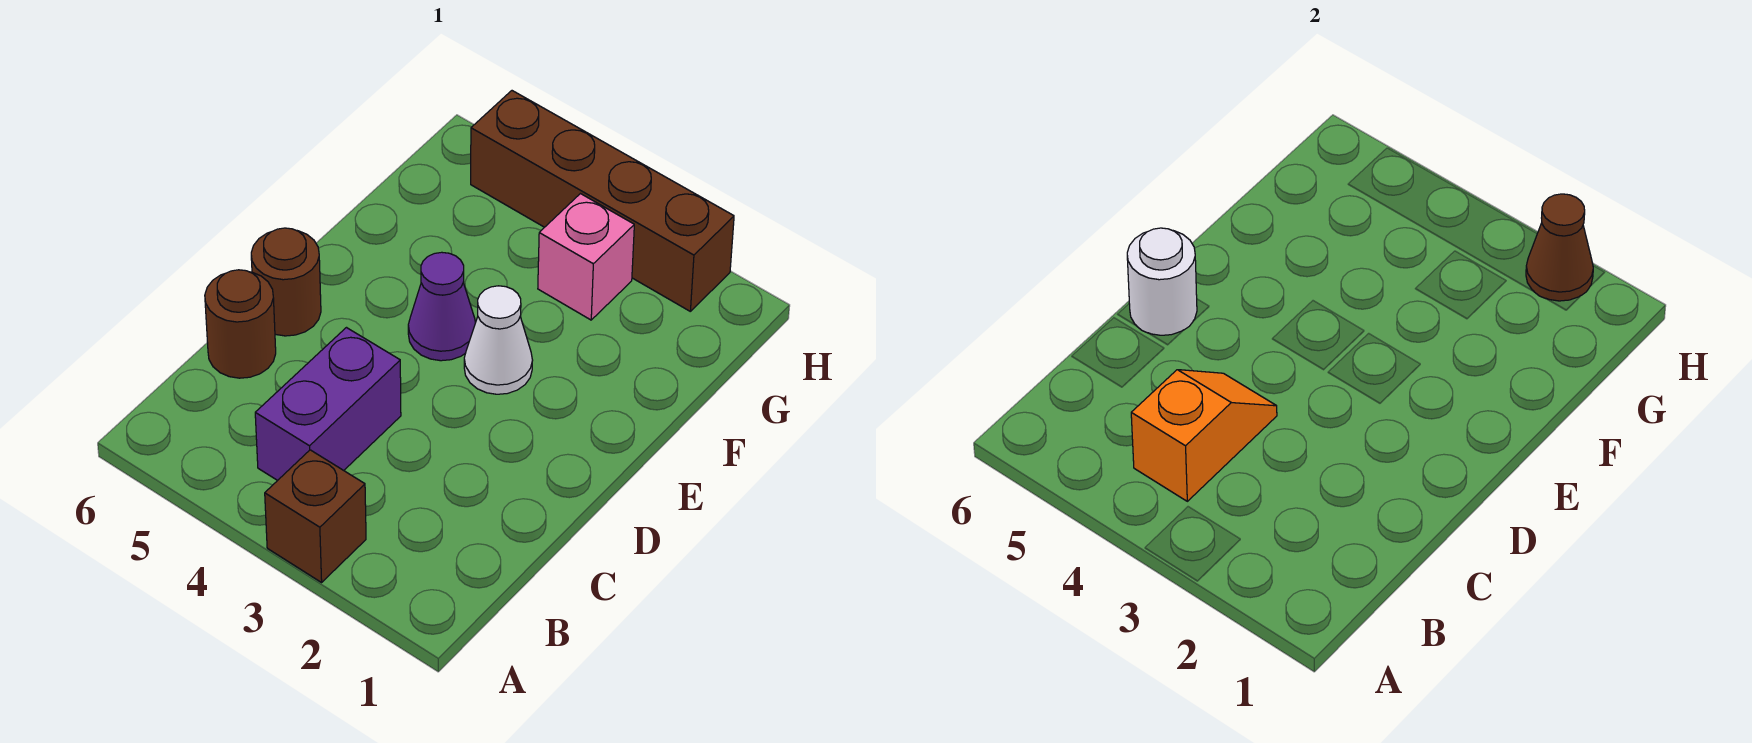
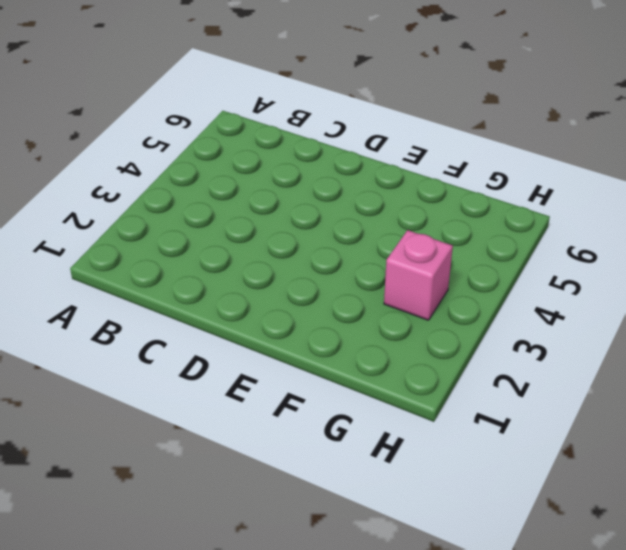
none -> brown 1x1 brick [265,450,366,582]
none -> purple 1x2 brick [255,328,401,480]

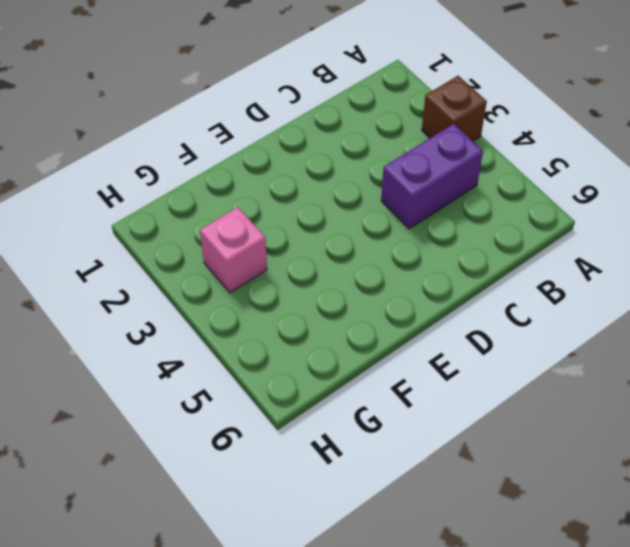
none -> brown 1x1 round brick [205,270,276,378]
none -> brown 1x1 round brick [251,228,321,336]

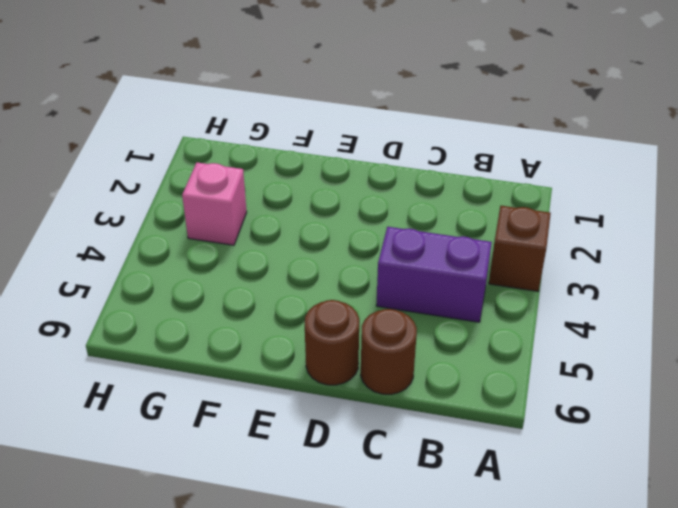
none -> white 1x1 cone [464,286,533,394]
none -> purple 1x1 cone [408,252,475,361]

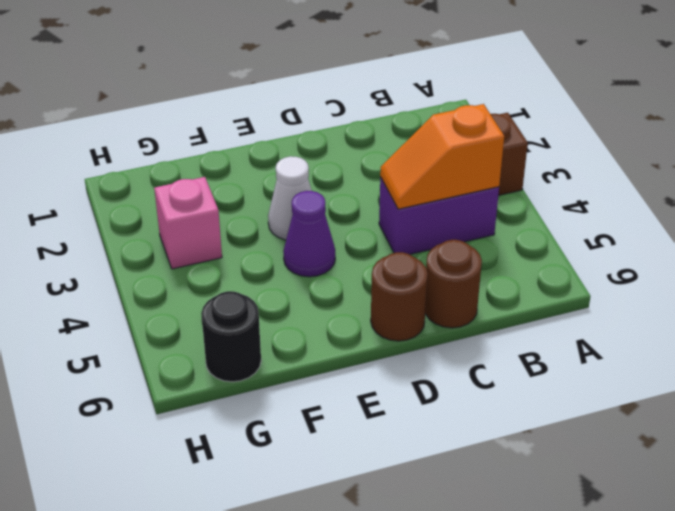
black 1x1 round brick [201,291,261,382] -> none
none -> brown 1x4 brick [471,91,734,311]
none -> white 1x1 round brick [1127,228,1197,335]

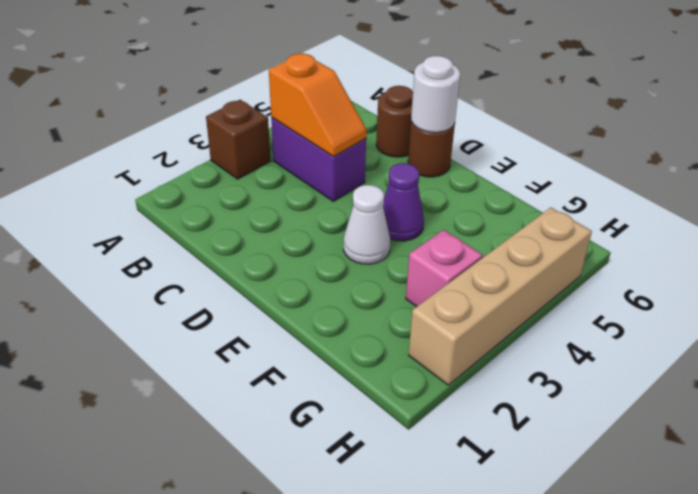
tan 1x4 brick [409,208,592,385] -> brown 1x4 brick [471,91,734,311]
none -> brown 1x1 cone [1526,194,1593,301]

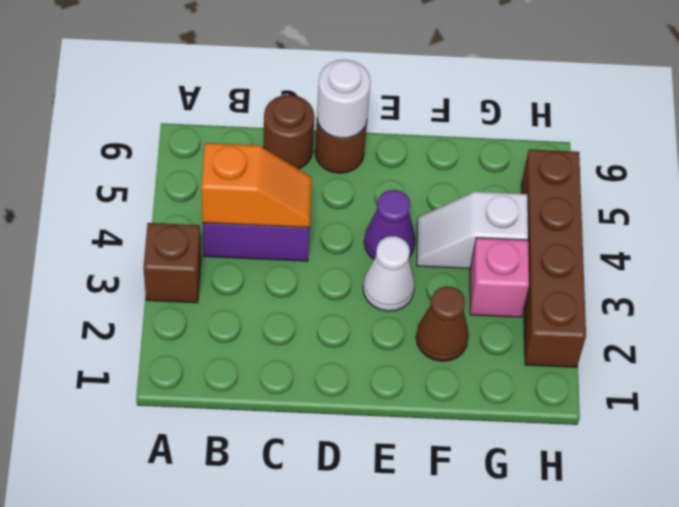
brown 1x1 cone [416,286,469,361] -> brown 1x1 cone moved to [1526,194,1593,301]
white 1x2 slope [417,192,528,269] -> none

